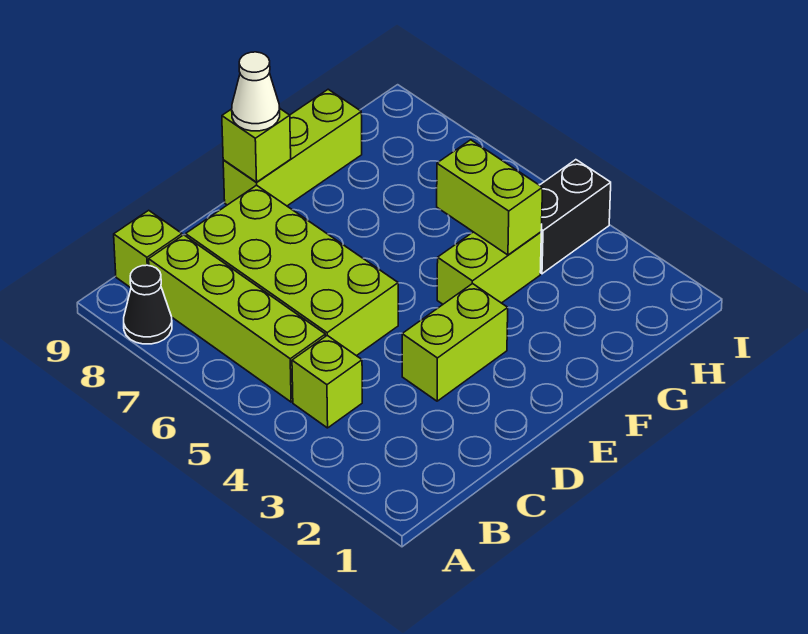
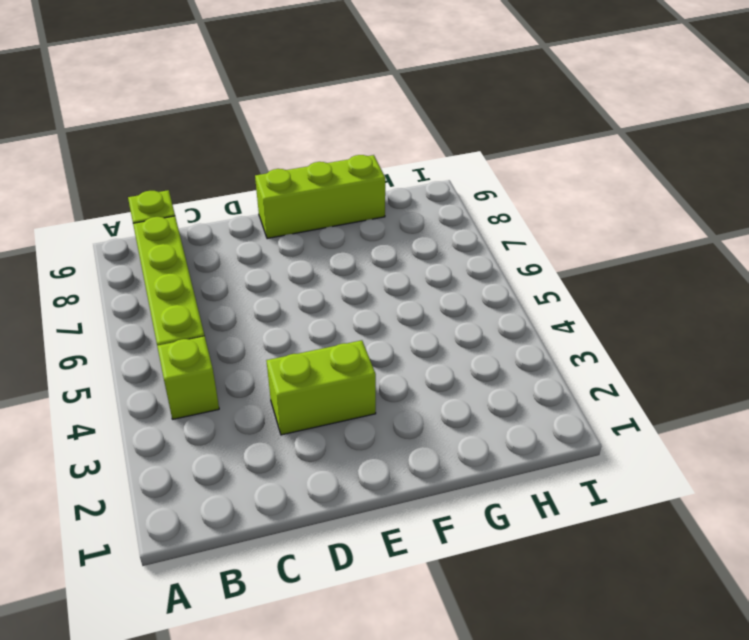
none -> black 1x1 cone [124,265,172,344]
none -> lime 2x4 brick [186,185,398,356]
none -> lime 1x2 brick [437,232,541,304]

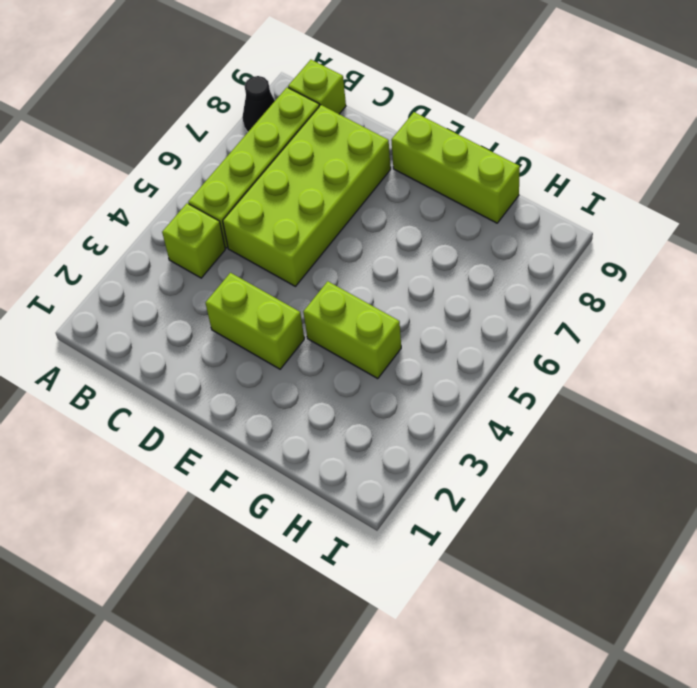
none -> black 1x2 brick [540,160,611,274]
none -> lime 1x1 brick [222,109,291,182]
none -> lime 1x2 brick [437,140,543,255]

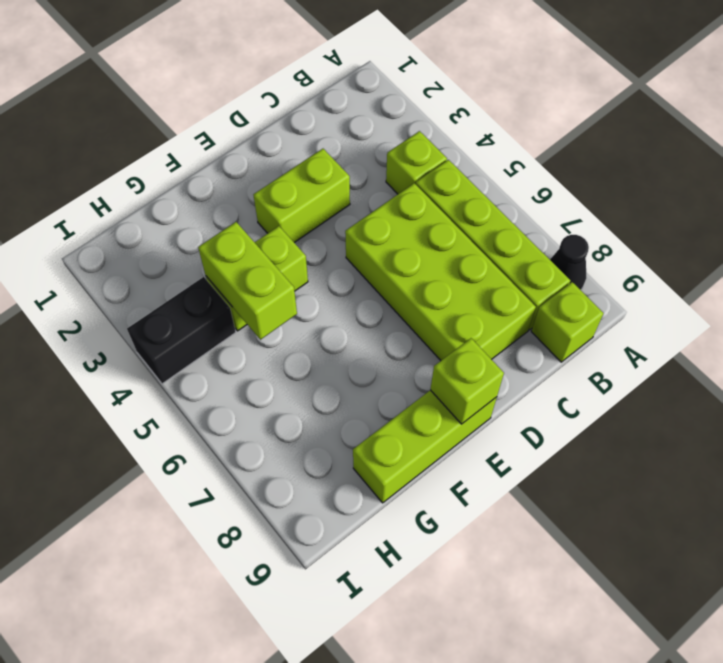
none -> white 1x1 cone [232,52,280,131]

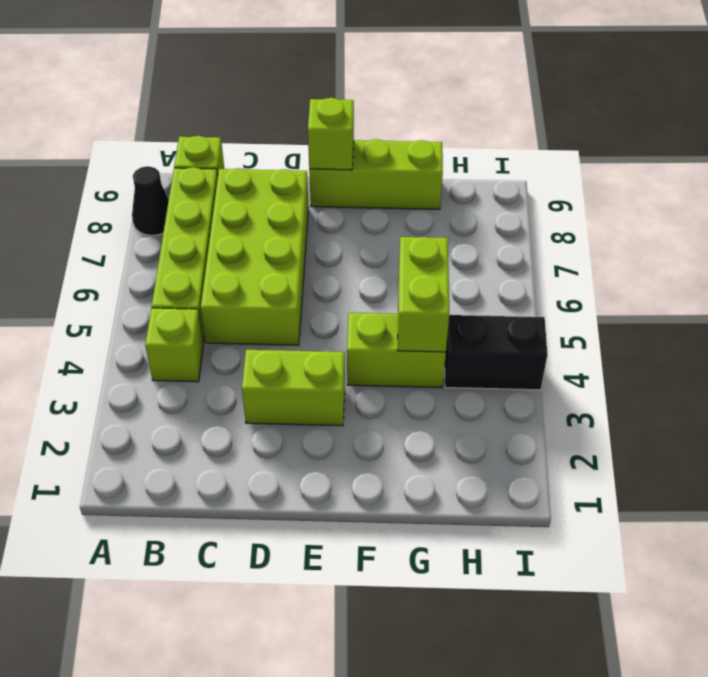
none -> white 1x1 cone [232,52,280,131]

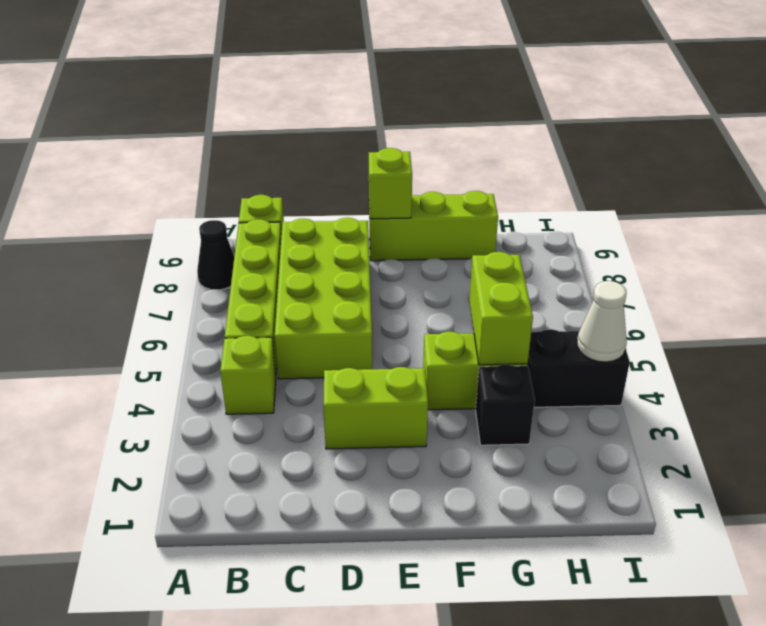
black 1x1 brick [476,365,535,445] -> none
white 1x1 cone [577,281,627,362] -> white 1x1 cone moved to [232,52,280,131]

